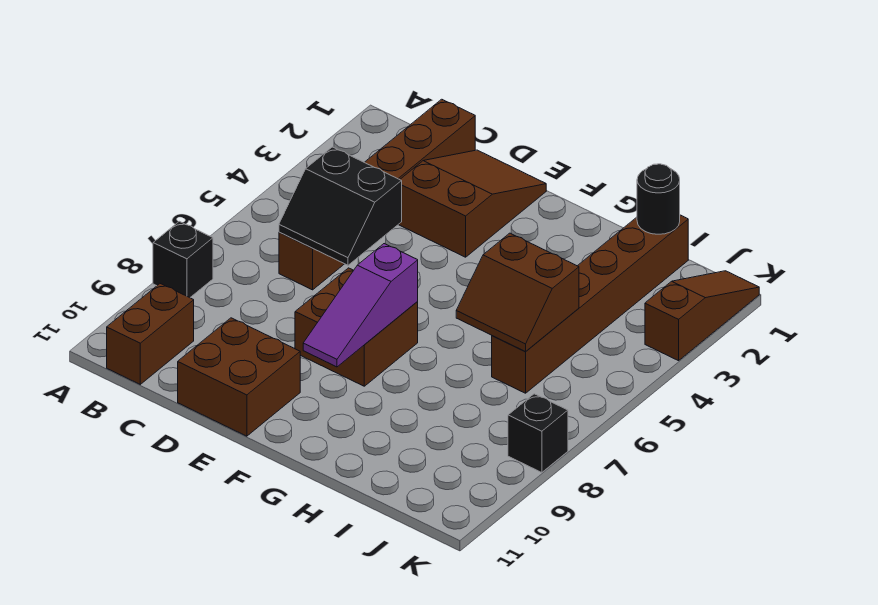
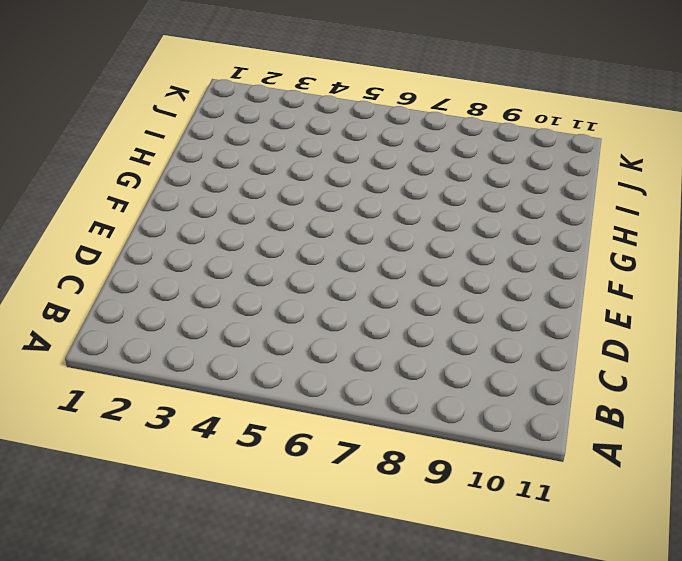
none -> black 1x1 brick [153,221,213,298]
none -> brown 1x2 brick [107,284,194,384]
none -> brown 1x6 brick [279,99,475,290]

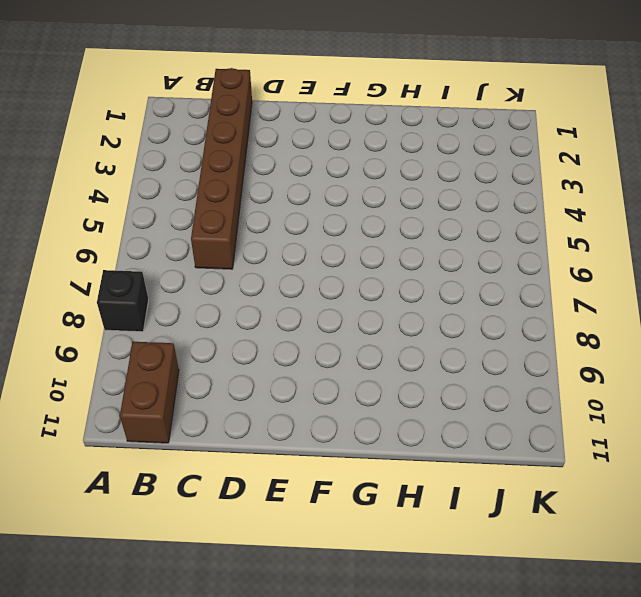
none -> brown 2x3 slope [398,150,546,257]
none -> brown 2x2 brick [178,318,300,436]
none -> brown 2x2 brick [295,268,418,386]

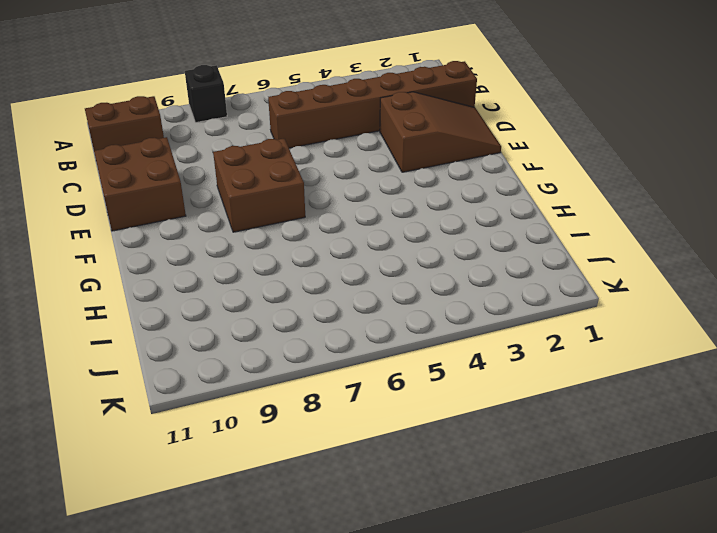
none -> brown 1x6 brick [492,215,688,393]
none -> brown 1x3 slope [645,271,759,361]
none -> black 1x1 brick [508,394,568,473]

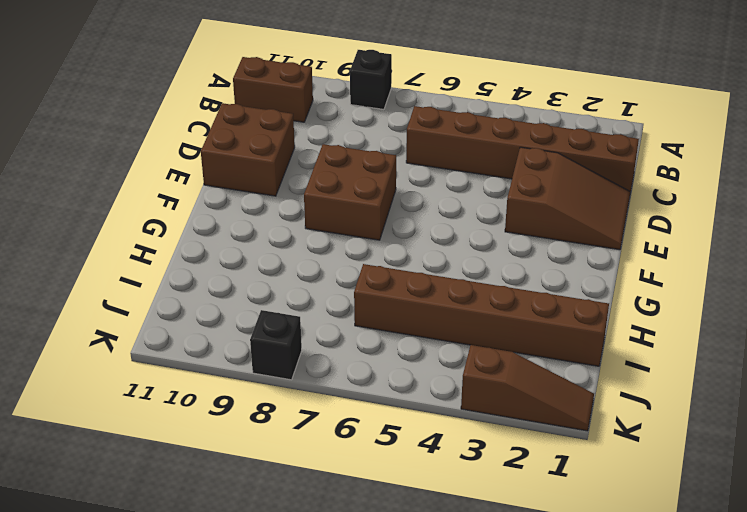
none -> black 2x2 slope [279,147,402,265]
none -> purple 1x3 slope [303,244,418,367]
none -> brown 2x2 slope [456,233,579,352]

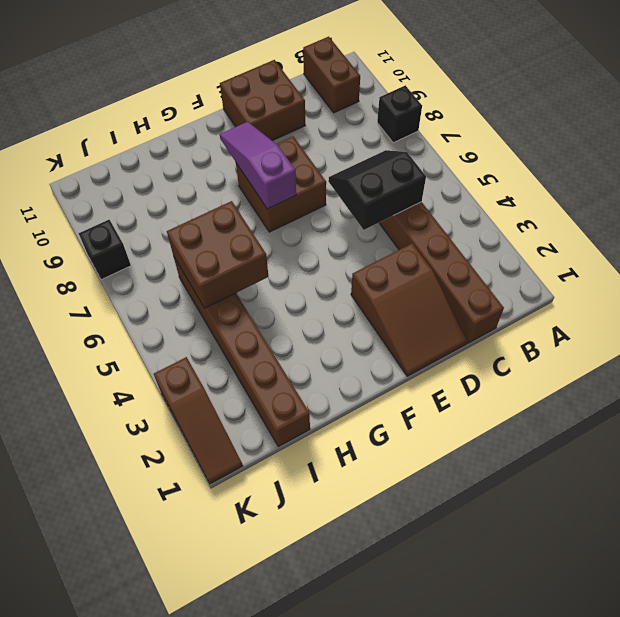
brown 2x2 brick [167,201,268,308] -> brown 2x2 slope [456,233,579,352]
none -> black 1x1 round brick [637,164,680,234]

